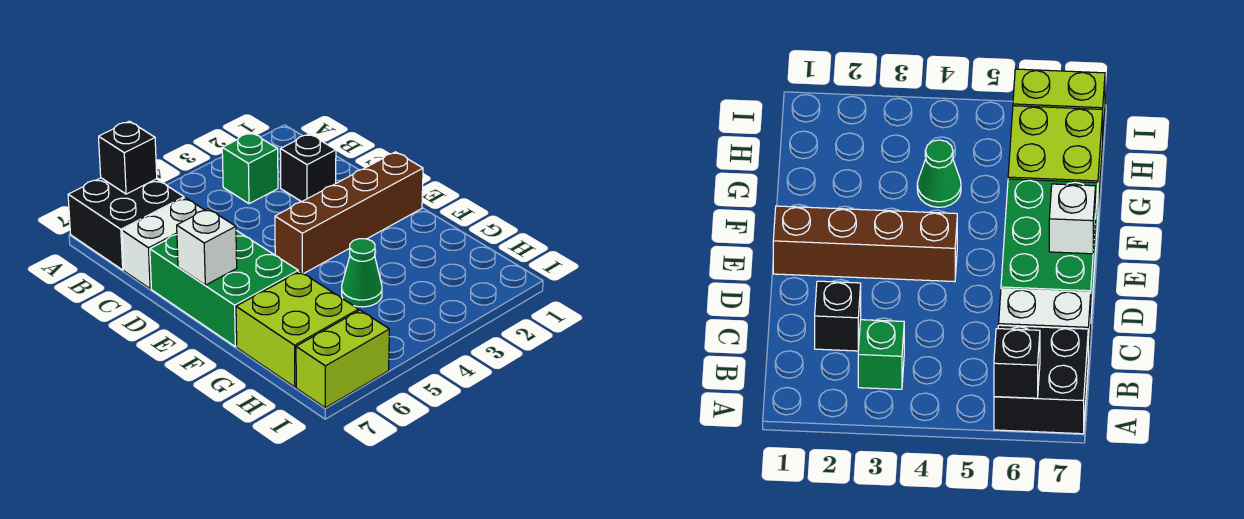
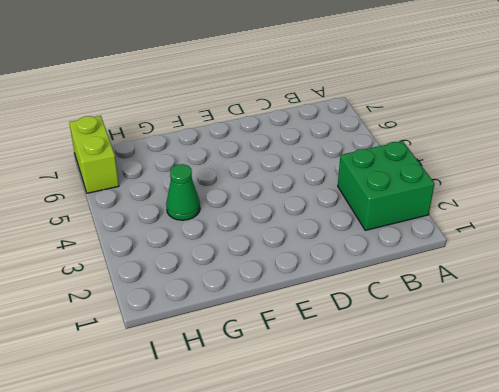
green 2x2 brick [338,141,435,230] -> green 1x1 brick [222,133,278,204]
none -> black 2x2 brick [68,178,184,270]
none -> black 1x1 brick [280,134,336,202]

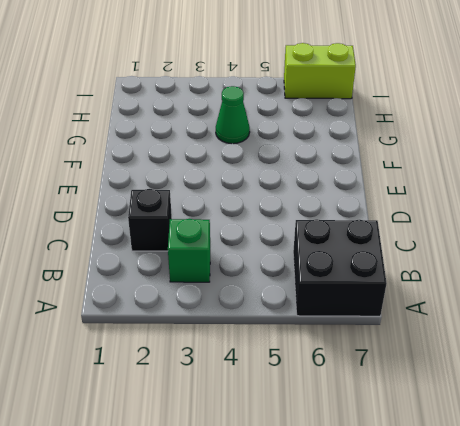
none -> white 1x2 brick [122,198,205,289]
none -> green 2x3 brick [150,230,298,347]

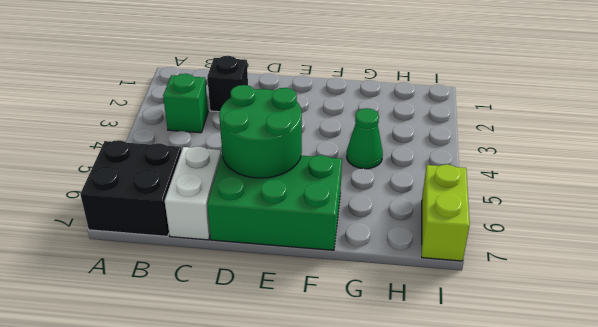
green 2x2 round brick [219,85,302,178] -> none
none -> brown 1x4 brick [275,152,423,274]
none -> lime 2x2 brick [236,271,359,387]

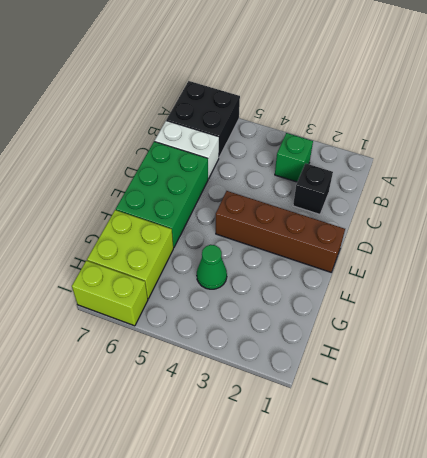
none -> black 1x1 brick [99,121,157,194]
none -> white 1x1 brick [177,209,237,285]

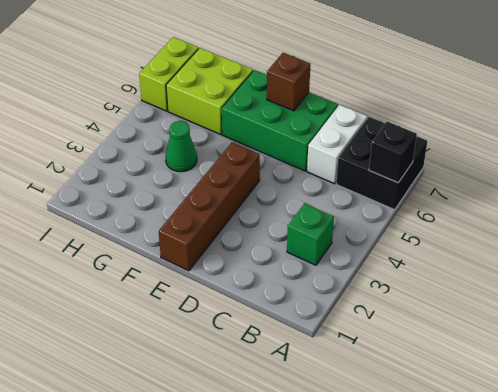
brown 1x1 brick [267,53,311,111] -> white 1x1 brick [177,209,237,285]
none -> black 1x1 brick [280,134,336,202]

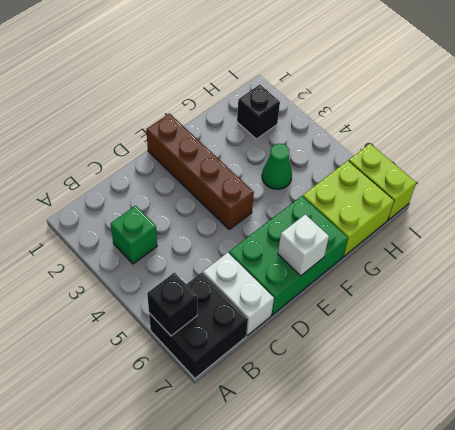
black 1x1 brick [237,85,280,139] -> black 1x1 brick moved to [280,134,336,202]

